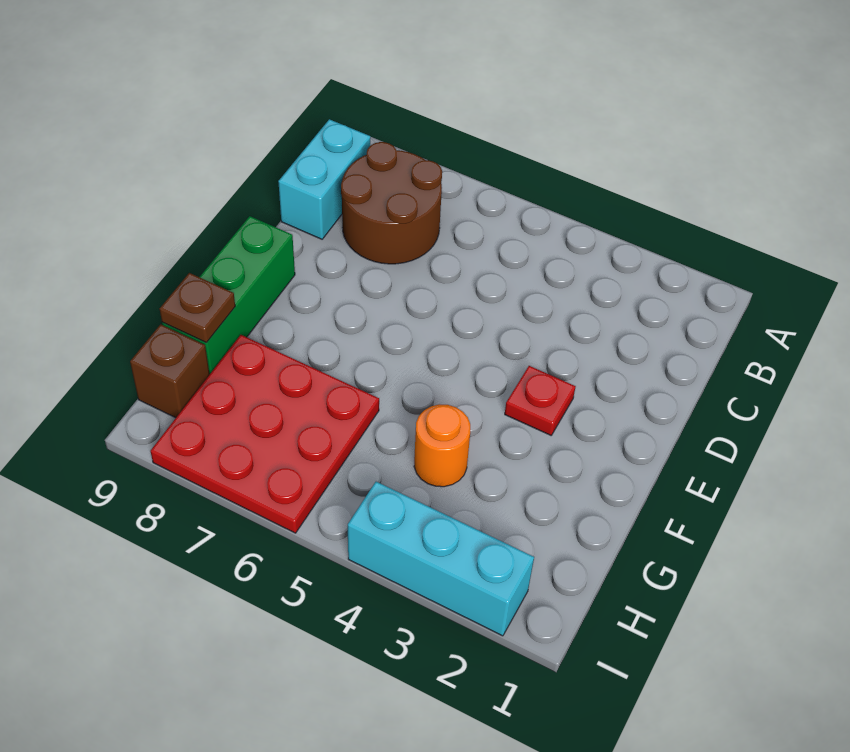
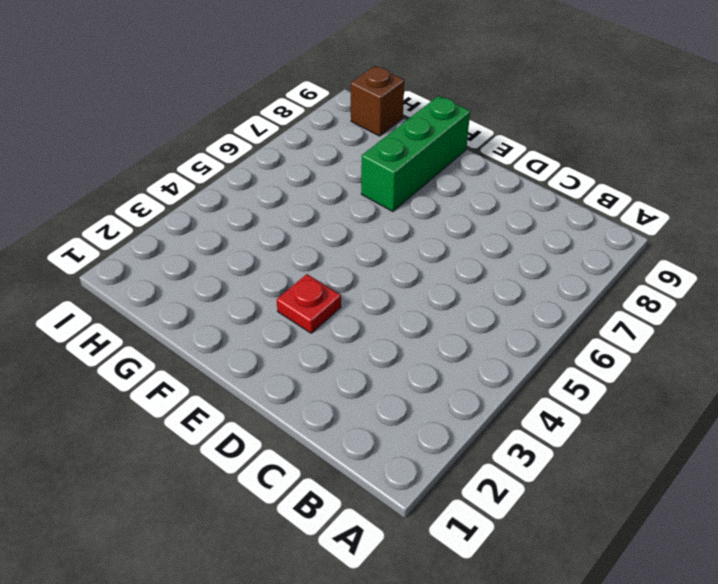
green 1x3 brick [361,96,470,212] -> green 1x3 brick turned to [162,216,295,374]
none -> brown 2x2 round brick [341,142,442,264]
none -> cyan 1x2 brick [278,119,370,239]

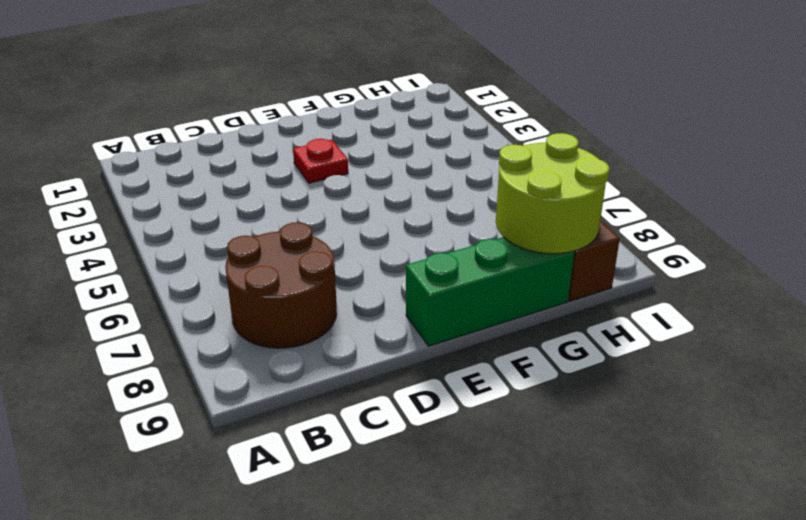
lime 2x2 round brick [496,133,609,254] -> brown 1x1 plate [160,273,235,343]
none -> cyan 1x2 brick [278,119,370,239]
none -> orange 1x1 round brick [414,404,470,487]

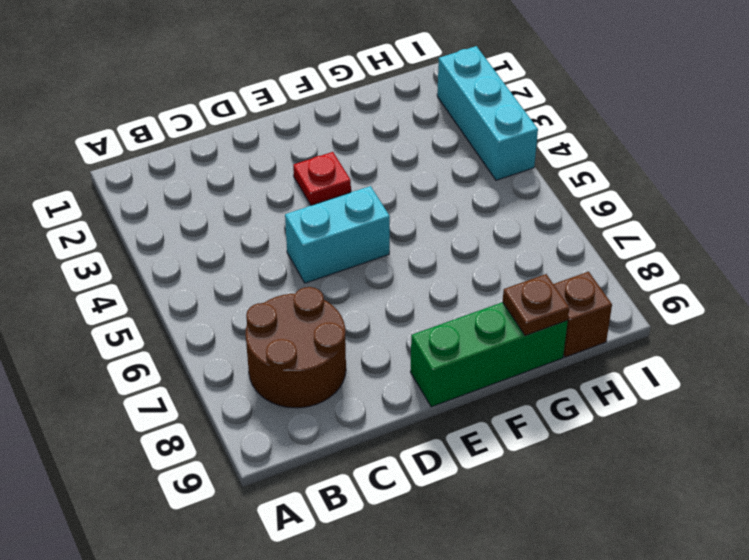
cyan 1x2 brick [285,186,390,283] -> cyan 1x2 brick moved to [278,119,370,239]
none -> orange 1x1 round brick [414,404,470,487]
none -> red 3x3 plate [150,335,379,533]

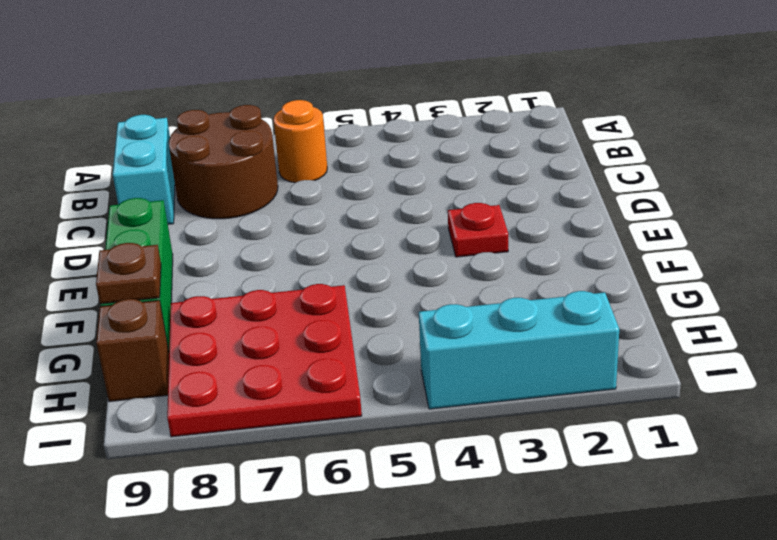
orange 1x1 round brick [274,100,327,183] -> orange 1x1 round brick moved to [414,404,470,487]

